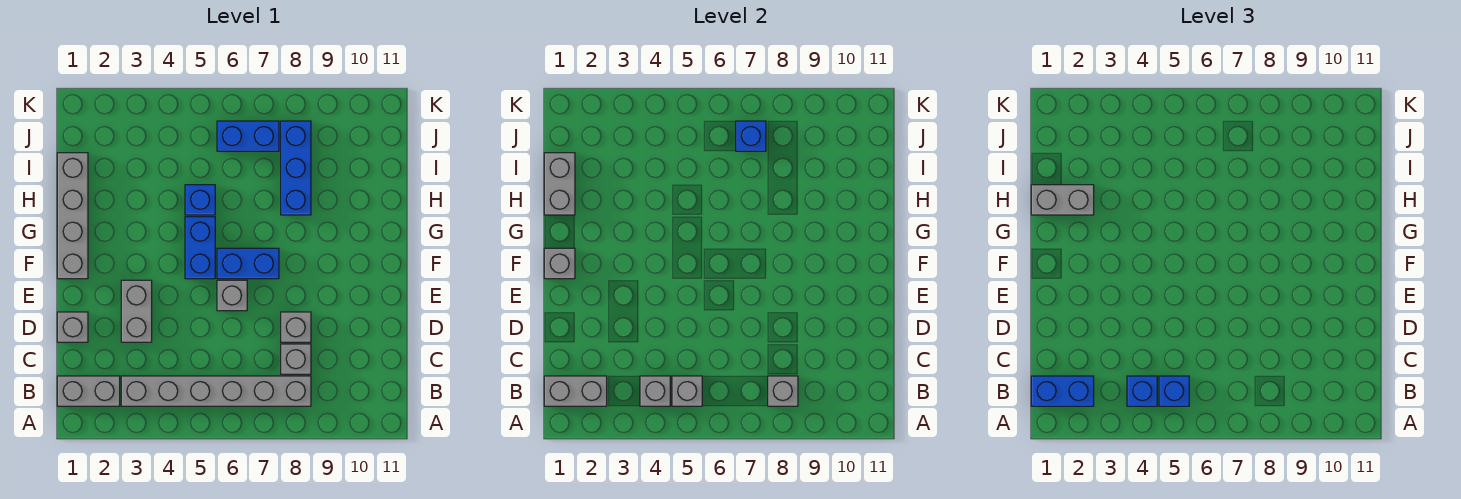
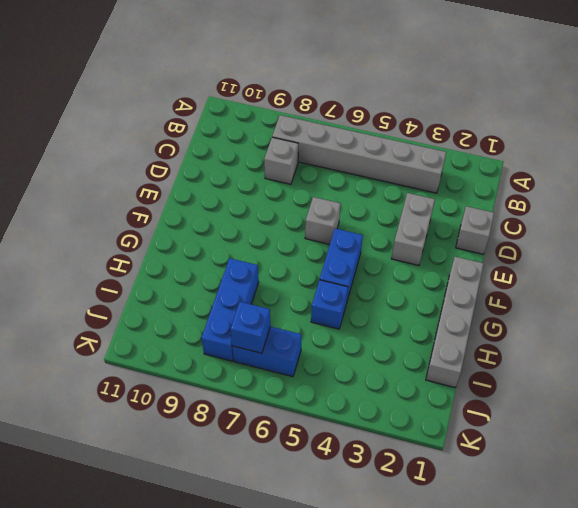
none -> grey 1x2 brick [57,376,120,406]
none -> grey 1x1 brick [281,312,311,342]
none -> blue 1x2 brick [217,248,279,279]

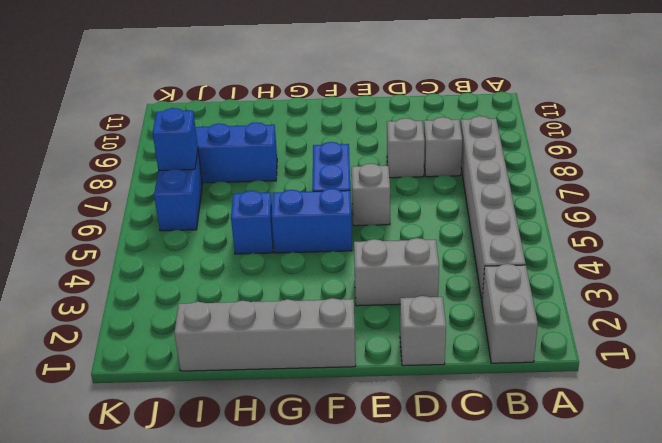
none -> grey 1x2 brick [544,376,607,406]
none -> grey 1x1 brick [640,376,670,406]
none -> grey 1x1 brick [672,376,702,406]

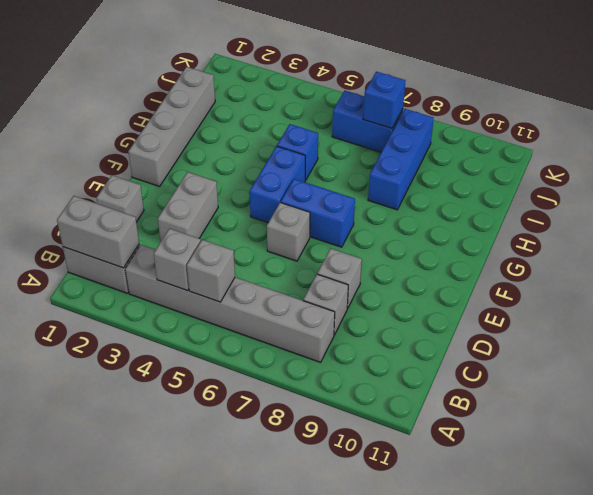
none -> grey 1x1 brick [768,376,798,406]
none -> grey 1x1 brick [544,248,575,279]
none -> grey 1x2 brick [544,153,575,215]

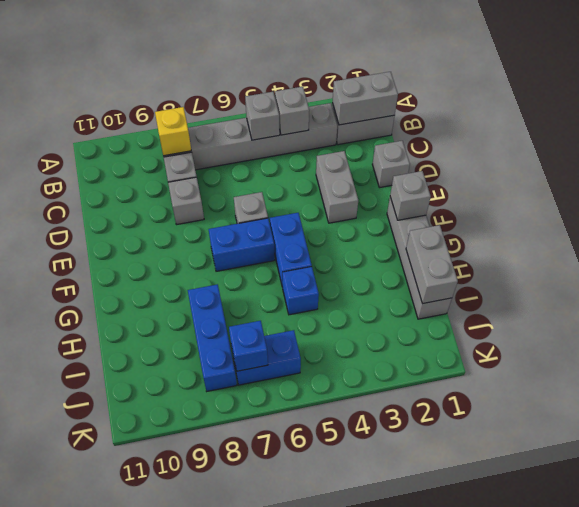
yellow 1x1 brick [155,107,191,156] -> grey 1x1 brick [768,376,798,406]
none -> blue 1x2 brick [1031,376,1094,406]
none -> blue 1x1 brick [1127,376,1157,406]
none -> blue 1x1 brick [1159,376,1189,406]

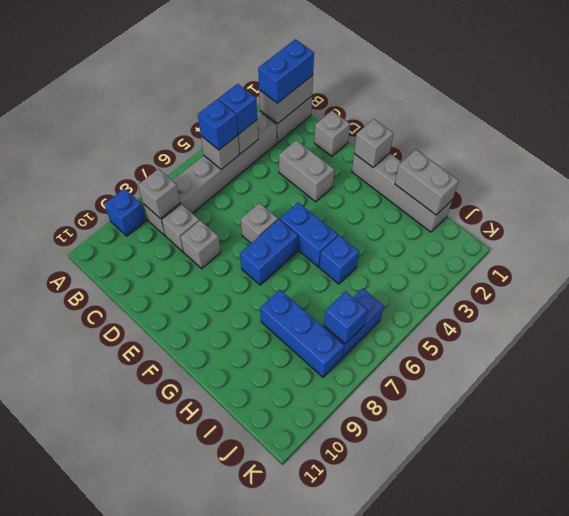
blue 1x1 brick [104,189,146,236] -> none
none -> grey 1x2 brick [1031,185,1094,215]

